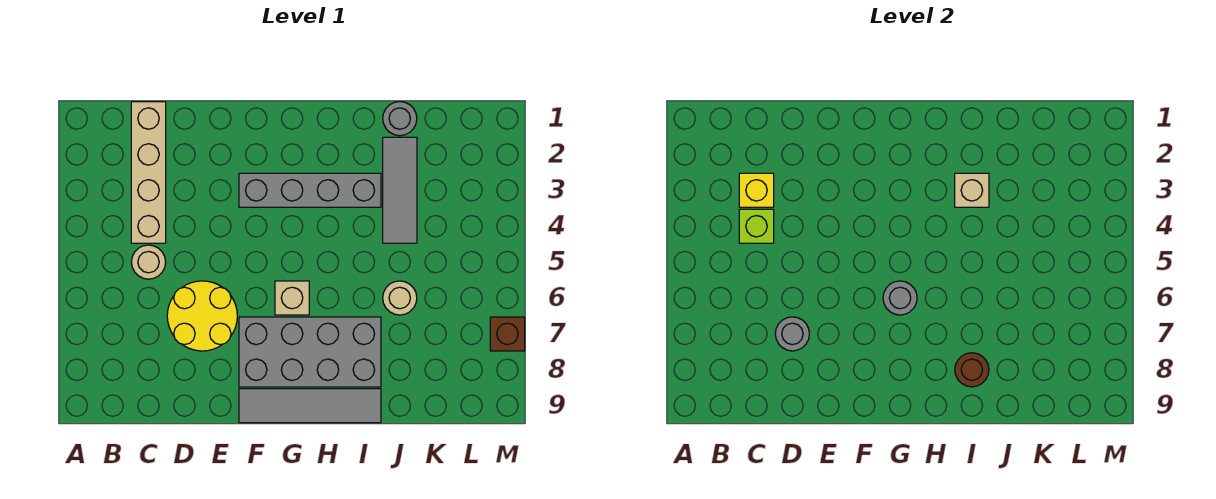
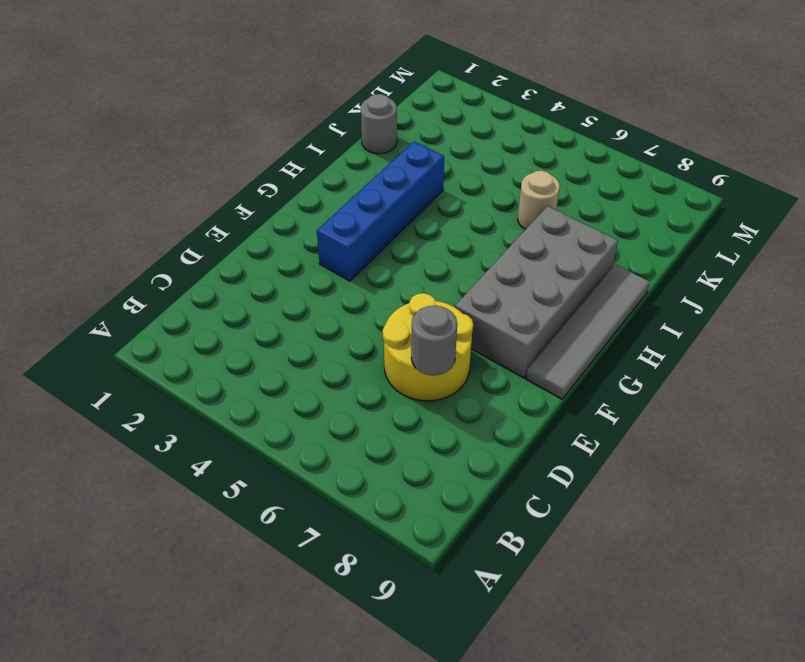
blue 1x4 brick [317,141,444,281] -> grey 1x4 brick [239,173,381,207]
none -> tan 1x4 brick [131,102,166,243]
none -> tan 1x1 round brick [132,245,166,279]
none -> tan 1x1 brick [275,281,309,315]

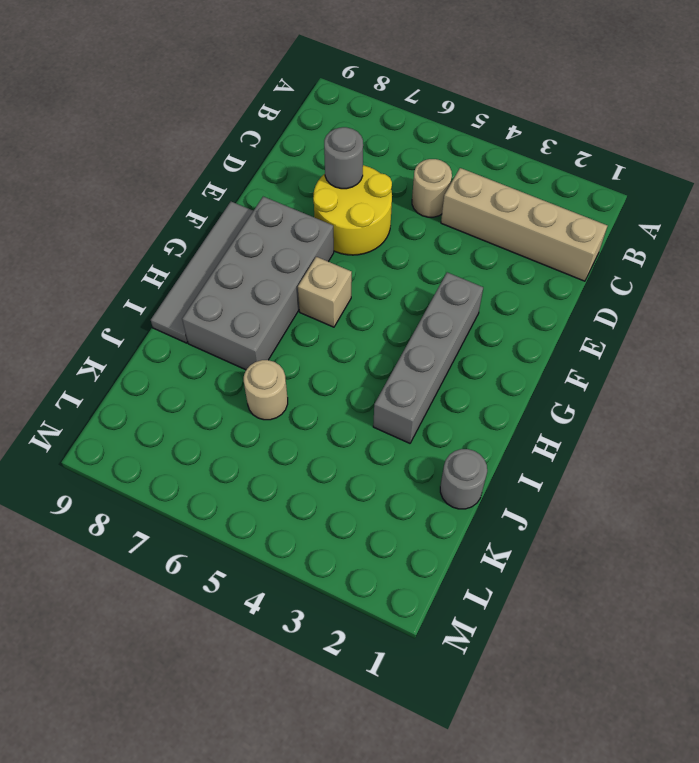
none -> grey 1x3 tile [383,137,417,243]
none -> brown 1x1 brick [490,317,525,351]
none -> yellow 1x1 brick [739,173,774,207]

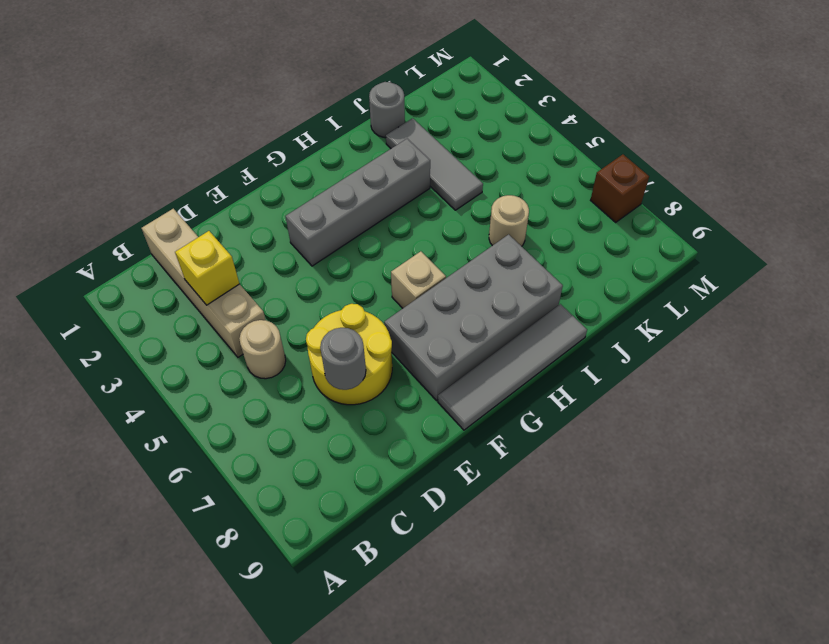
none -> lime 1x1 brick [739,209,774,243]
none -> grey 1x1 round brick [883,281,917,315]
none -> tan 1x1 brick [955,173,989,207]

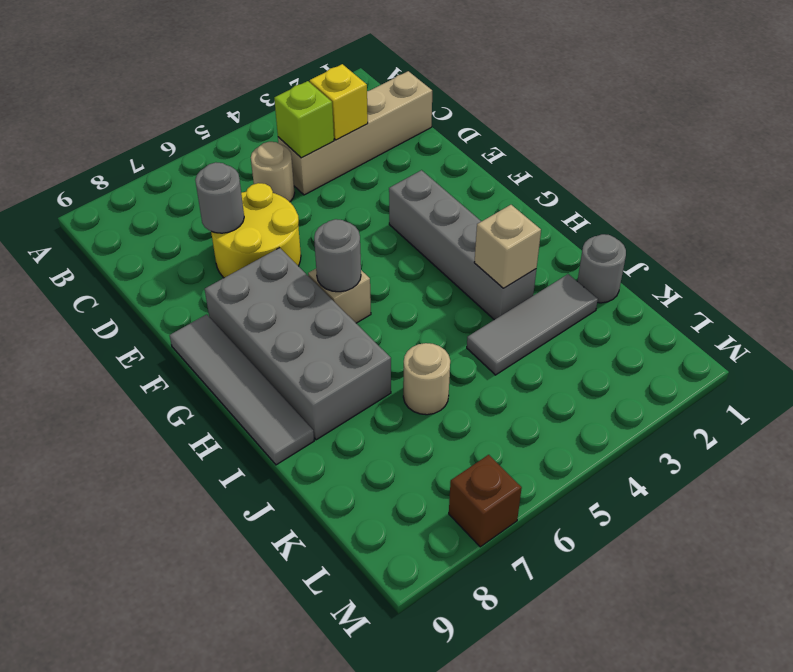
none -> brown 1x1 round brick [955,353,989,387]

